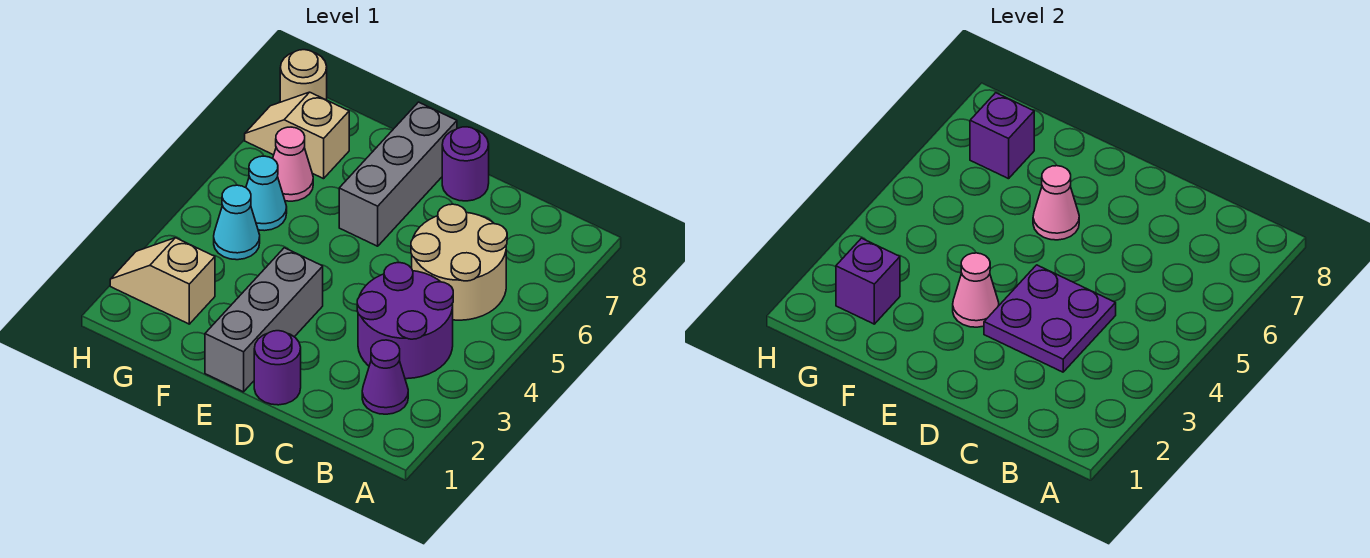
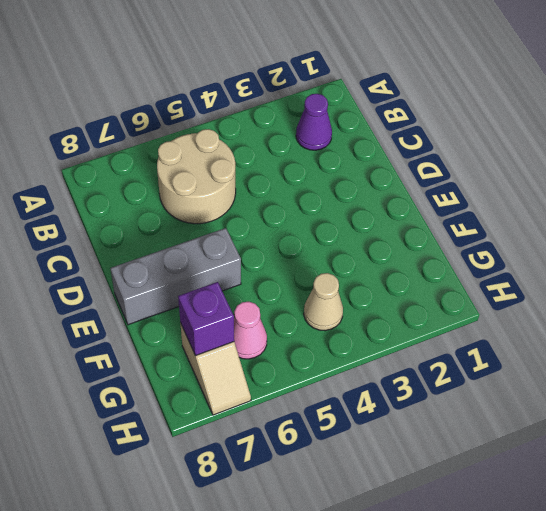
tan 1x1 cone [304,273,343,331] -> cyan 1x1 cone [214,185,260,260]
none -> purple 2x2 round brick [357,263,453,379]
none -> purple 1x1 round brick [254,331,301,405]
none -> purple 1x1 round brick [442,127,489,201]

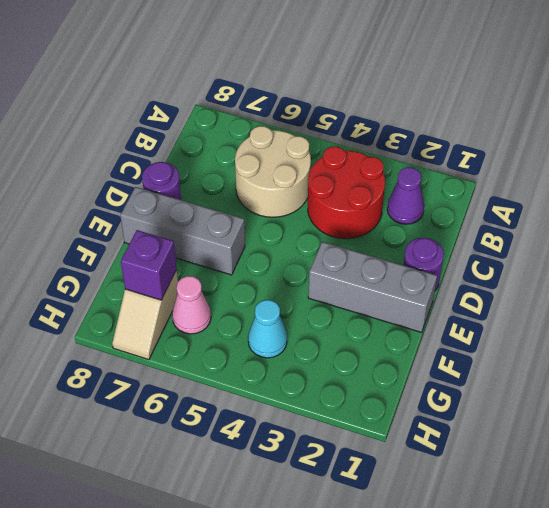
red 2x2 round brick [308,147,385,239] -> purple 2x2 round brick [357,263,453,379]
none -> tan 1x2 slope [110,238,215,324]
none -> cyan 1x1 cone [246,156,287,231]
none -> tan 1x1 round brick [280,50,327,102]

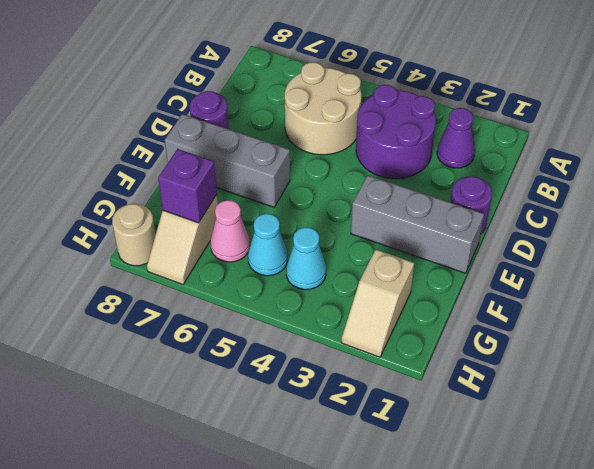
none -> purple 2x2 plate [984,265,1116,372]
none -> pink 1x1 cone [953,253,999,327]
none -> pink 1x1 cone [1033,166,1079,240]

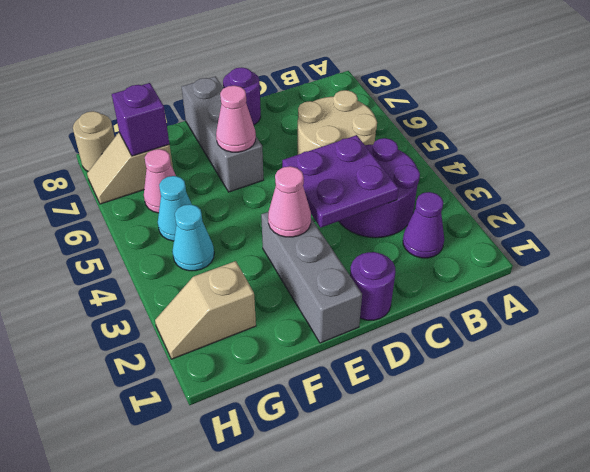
none -> purple 1x1 brick [836,238,900,324]

